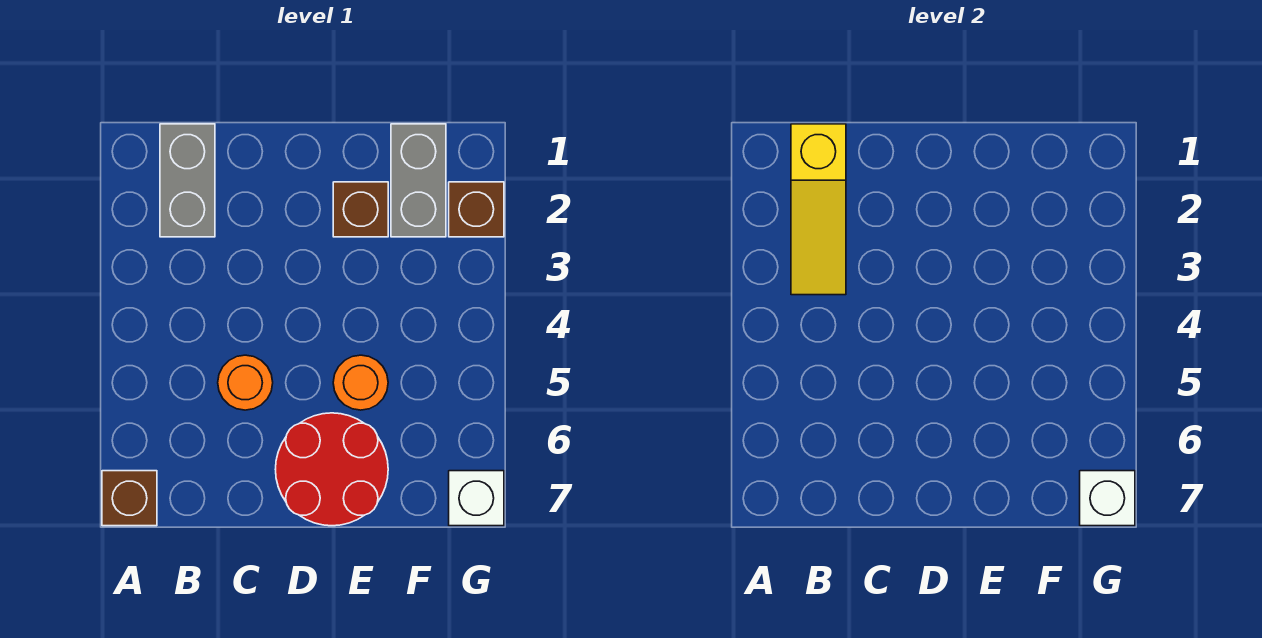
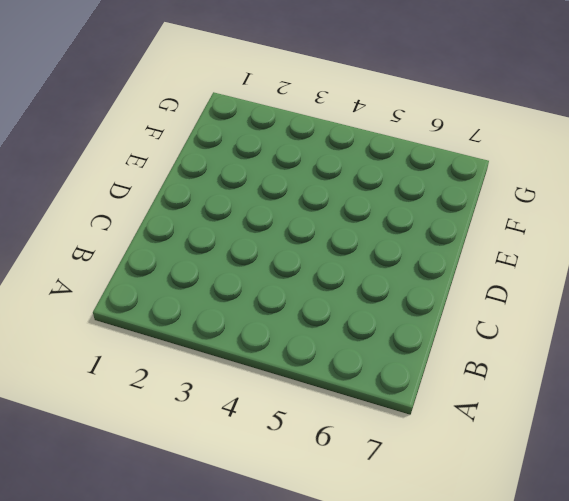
none -> brown 1x1 brick [102,471,157,526]
none -> grey 1x2 brick [160,124,215,237]

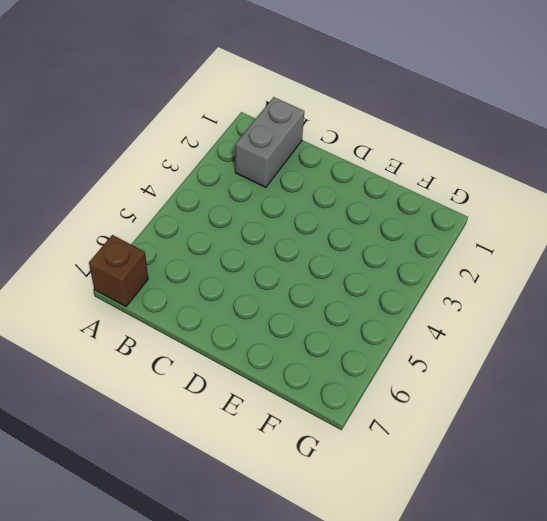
none -> orange 1x1 round brick [218,355,273,410]
none -> red 2x2 round brick [275,413,388,526]

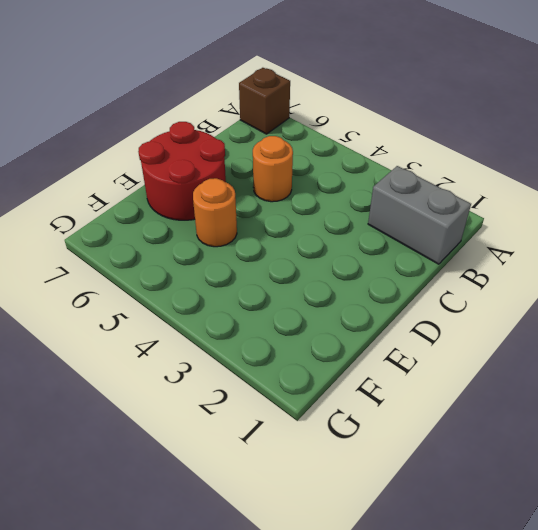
none -> brown 1x1 brick [333,182,388,237]
none -> grey 1x2 brick [391,124,446,237]

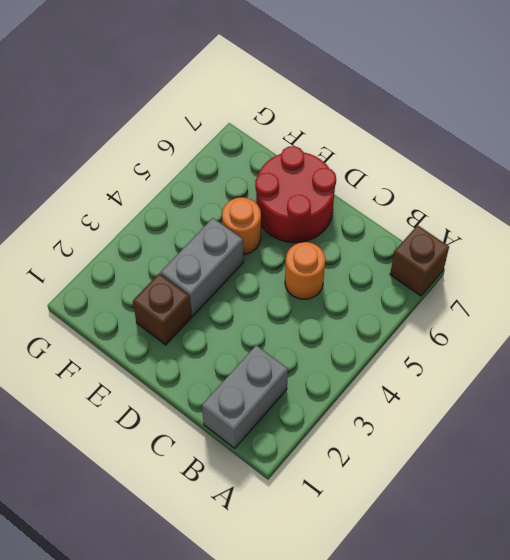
grey 1x2 brick [161,218,243,316] -> grey 1x2 brick moved to [391,124,446,237]
none -> brown 1x1 brick [449,182,504,237]
none -> white 1x1 brick [449,471,504,526]

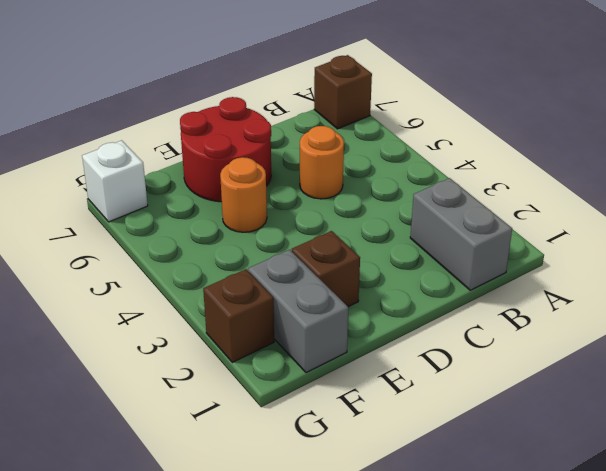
none -> yellow 1x3 slope [791,124,846,295]
none -> white 1x1 brick [1080,471,1135,526]

